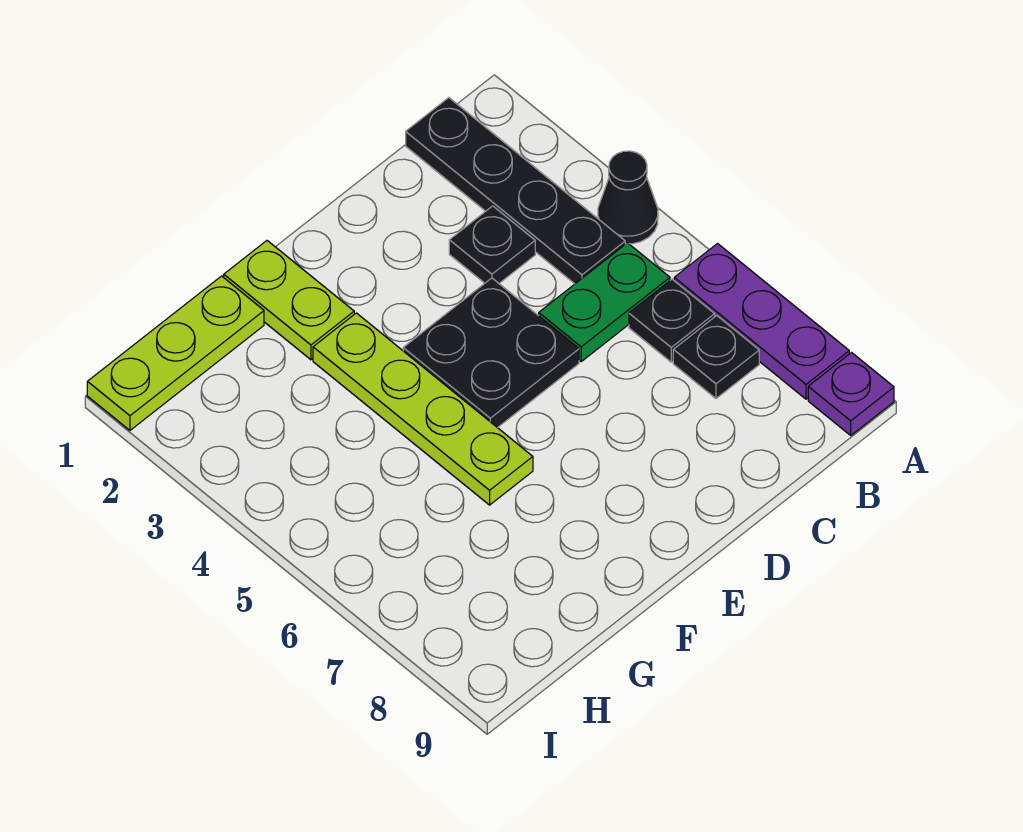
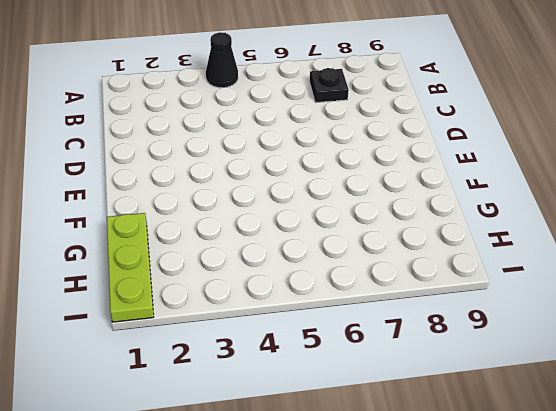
none -> purple 1x3 plate [674,244,849,399]
none -> purple 1x1 plate [808,353,894,435]
none -> black 1x4 plate [406,98,625,284]

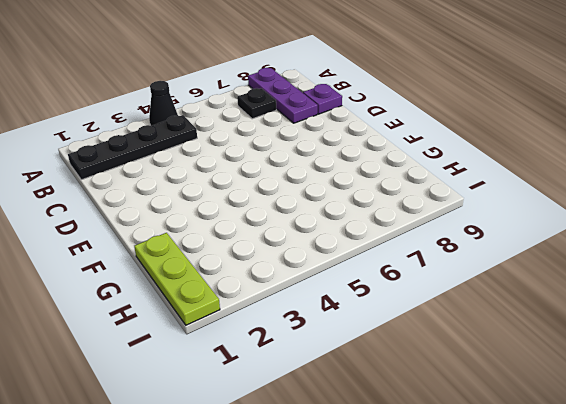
purple 1x3 plate [248,68,318,123] -> purple 1x3 plate turned to [674,244,849,399]
purple 1x1 plate [303,84,342,114] -> purple 1x1 plate moved to [808,353,894,435]
none -> green 1x2 plate [539,243,670,361]
none -> black 1x1 plate [629,279,715,362]
none -> black 1x1 plate [449,206,535,283]

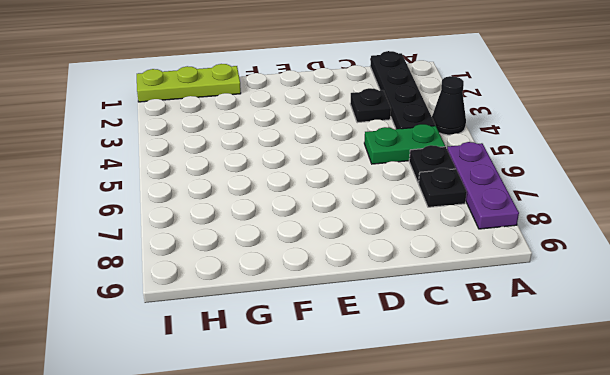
none -> purple 1x1 plate [808,353,894,435]
none -> black 2x2 plate [403,278,579,428]
none -> lime 1x2 plate [224,241,354,360]

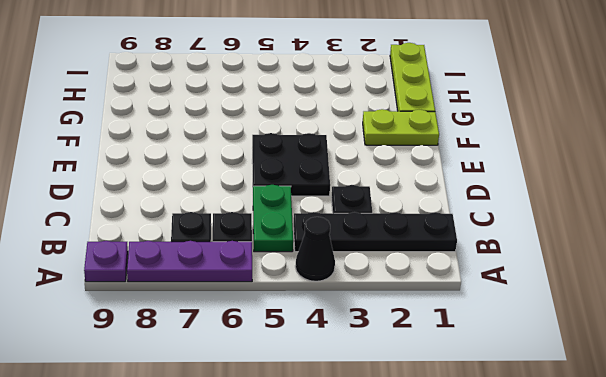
none -> lime 1x4 plate [313,313,533,505]

